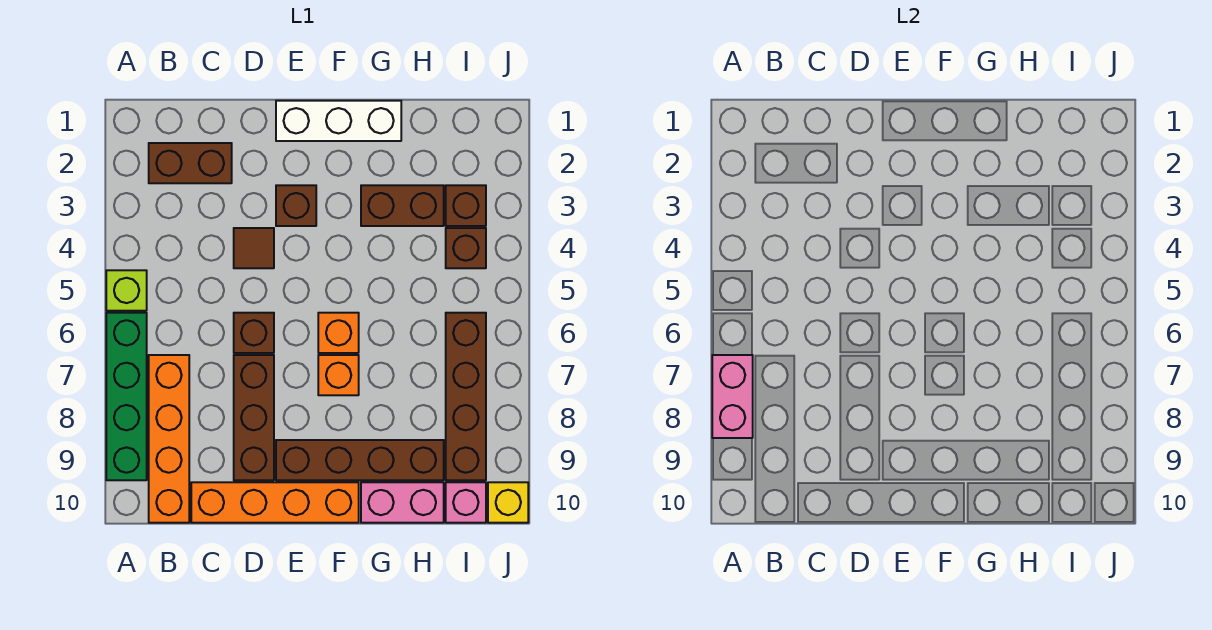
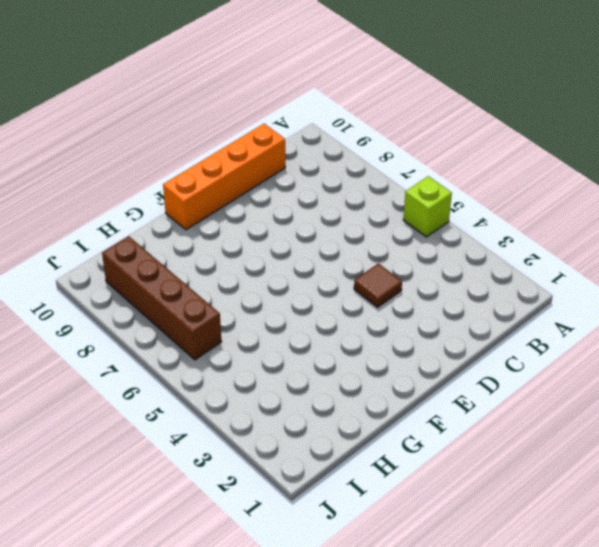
none -> green 1x4 brick [106,313,147,480]
none -> brown 1x2 brick [149,143,232,183]
none -> orange 1x4 brick [149,355,189,523]

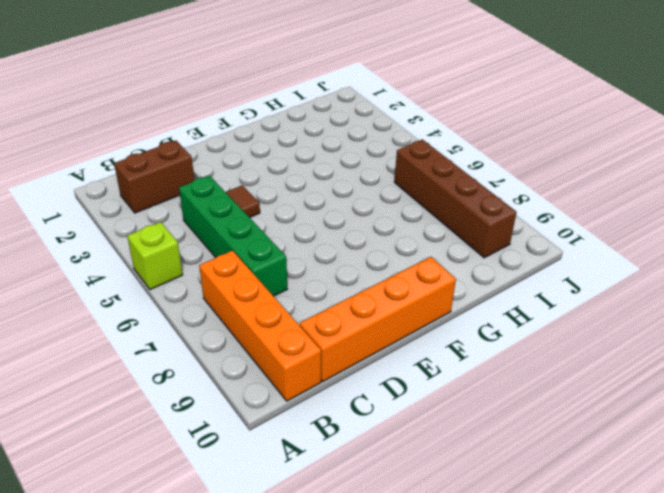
green 1x4 brick [179,176,287,296] -> green 1x4 brick moved to [106,313,147,480]
none -> brown 1x1 brick [234,313,274,353]
none -> brown 1x3 brick [234,355,274,480]
none -> white 1x3 brick [276,101,401,141]

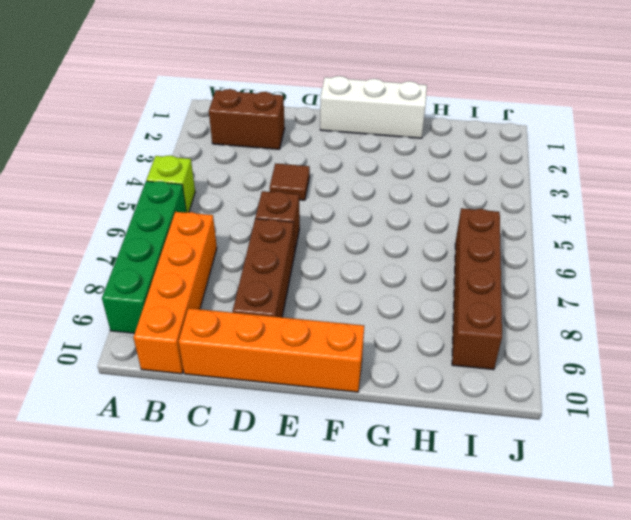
none -> brown 1x1 brick [276,185,316,226]
none -> brown 1x4 brick [276,440,444,480]
none -> orange 1x1 brick [318,313,359,353]

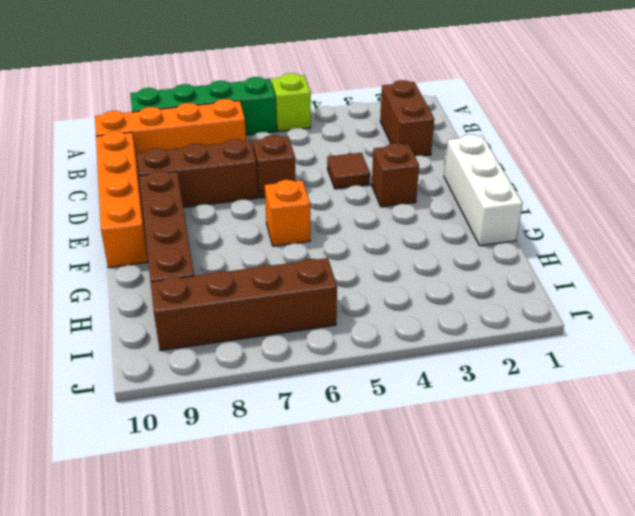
none -> orange 1x1 brick [318,355,359,395]
none -> brown 1x2 brick [361,185,444,226]
none -> pink 1x2 brick [361,482,444,523]

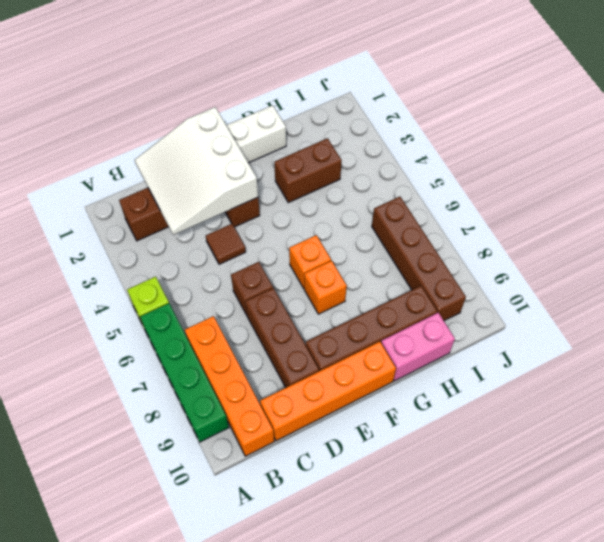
white 3x3 slope [135,107,258,235] -> none
none -> brown 1x1 brick [446,185,486,226]
none -> brown 1x1 brick [446,228,486,268]
none -> pink 1x1 brick [446,482,486,523]

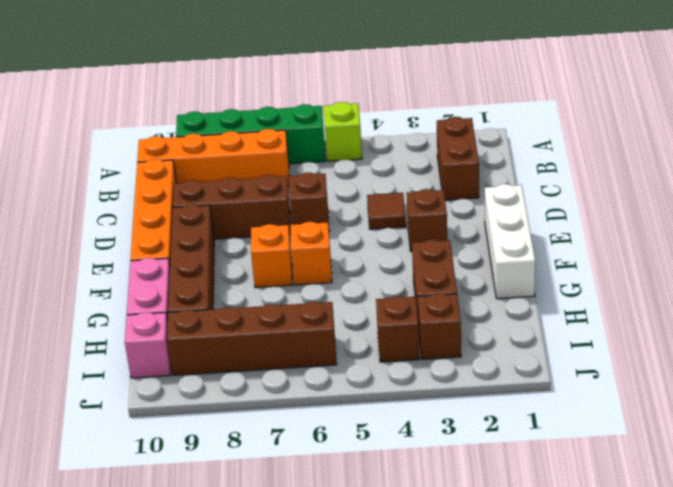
none -> yellow 1x1 brick [488,482,528,523]
none -> pink 1x2 brick [712,355,753,438]

